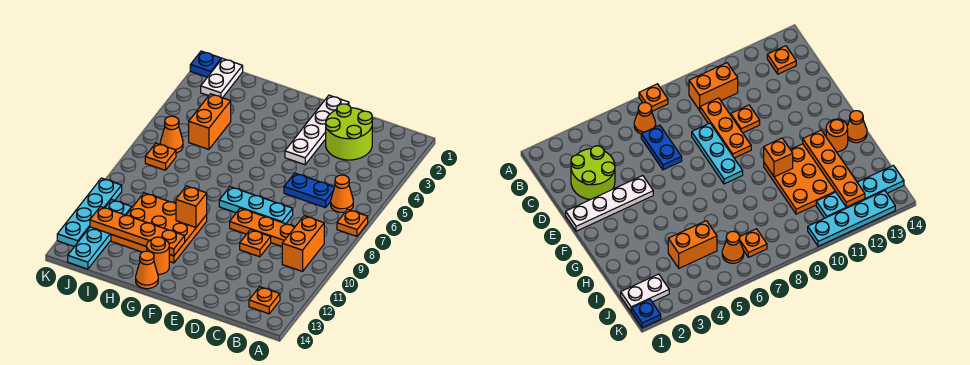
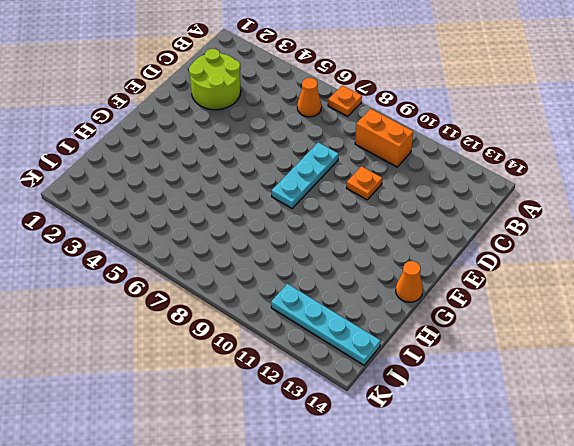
none -> orange 1x1 plate [249,287,280,314]
none -> blue 1x2 plate [284,173,334,208]
none -> orange 1x3 plate [230,208,295,246]

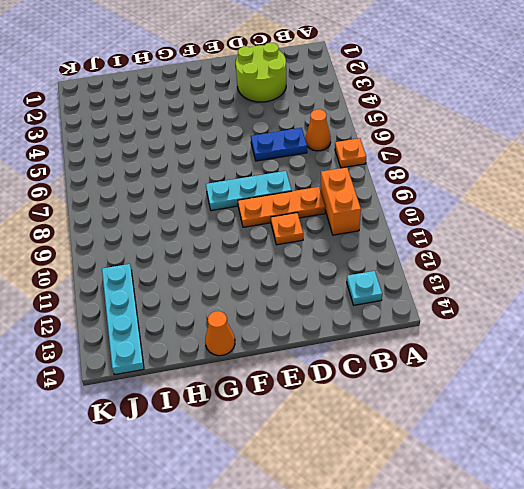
cyan 1x1 plate [347,271,382,305] -> orange 1x1 plate [249,287,280,314]
none -> white 1x4 plate [285,95,349,165]
none -> orange 3x3 plate [111,193,207,263]
none -> orange 1x1 round brick [146,237,170,274]

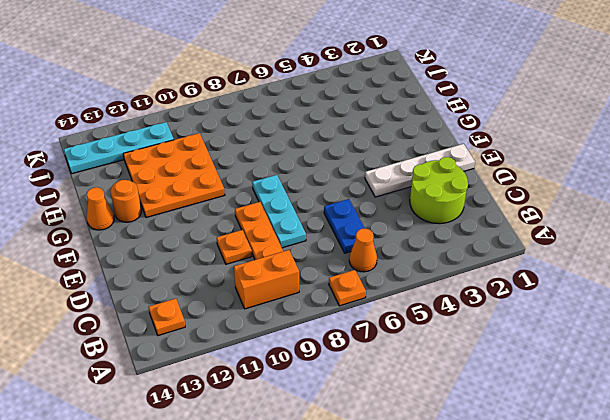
none -> orange 1x2 brick [189,94,231,149]
none -> white 1x2 plate [201,59,243,98]
none -> orange 1x1 cone [160,116,183,153]

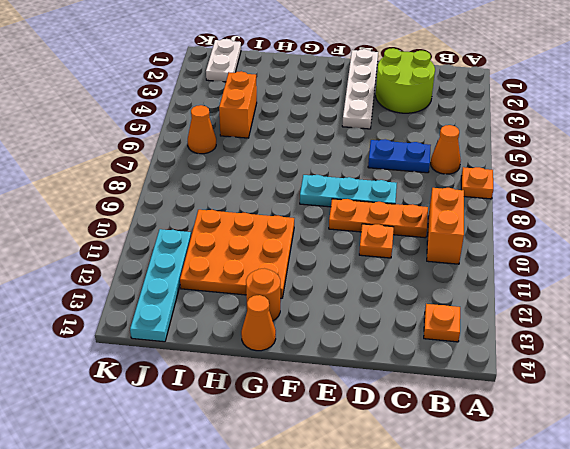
none -> orange 1x1 plate [145,143,176,170]
none -> blue 1x1 plate [190,51,221,77]
none -> cyan 1x4 plate [57,178,122,247]

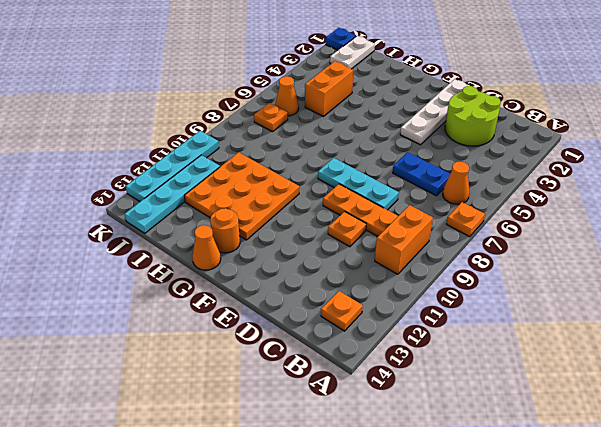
none -> orange 1x1 brick [176,186,207,227]
none -> orange 1x4 plate [90,207,185,256]

